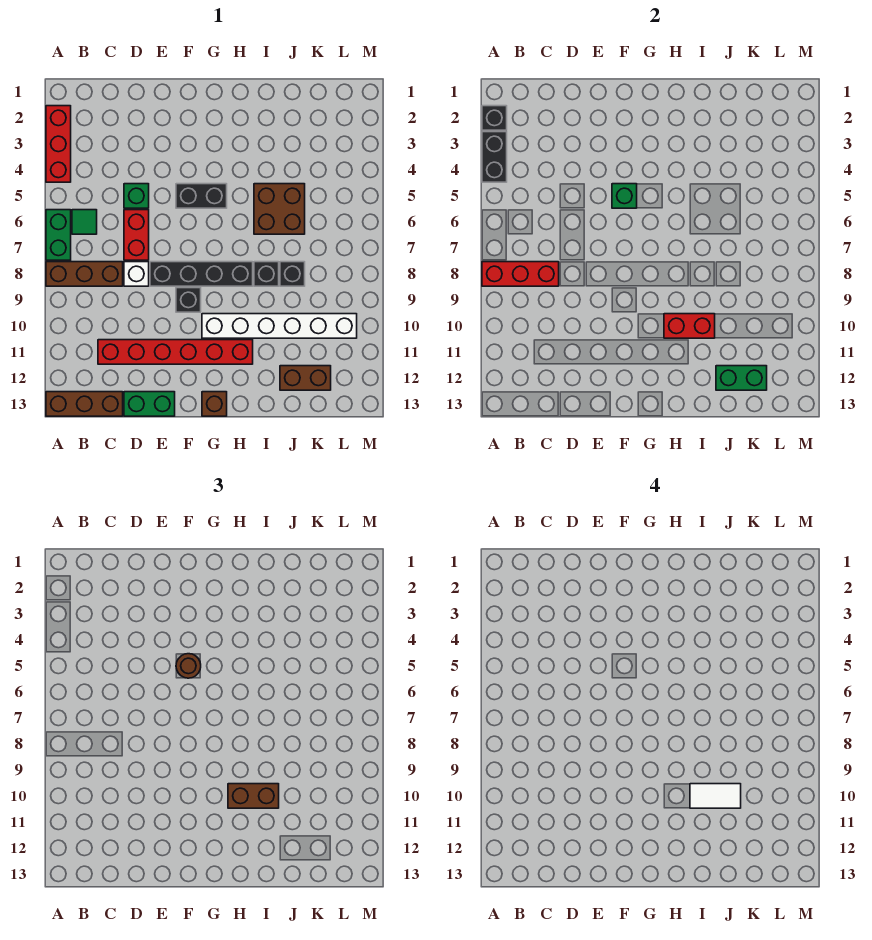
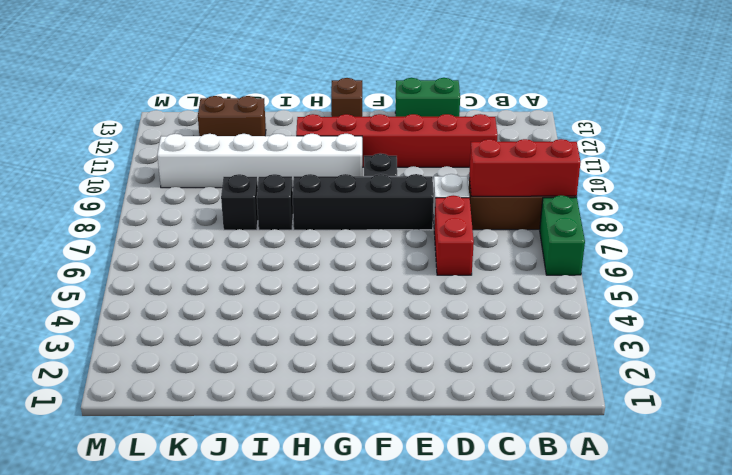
none -> red 1x3 brick [46,106,71,182]
none -> brown 1x3 brick [46,392,123,416]
none -> green 1x1 tile [72,210,97,234]

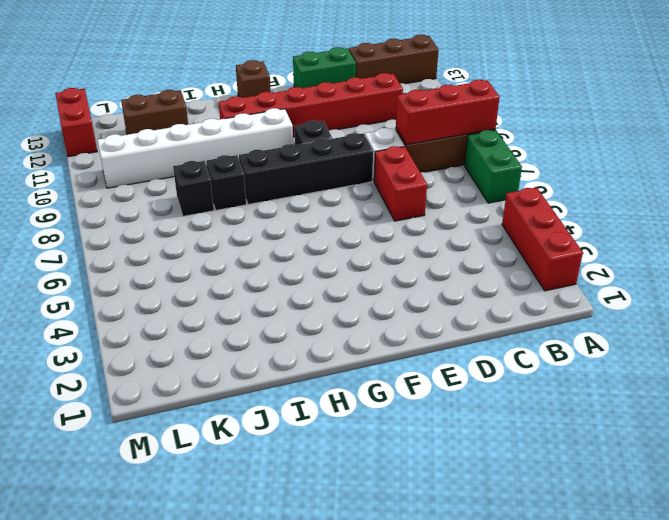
red 1x2 brick [55,88,97,157] -> red 1x2 brick turned to [664,314,715,338]
none -> green 1x1 tile [72,210,97,234]
none -> green 1x1 brick [124,184,149,208]
none -> black 1x2 brick [176,184,227,208]

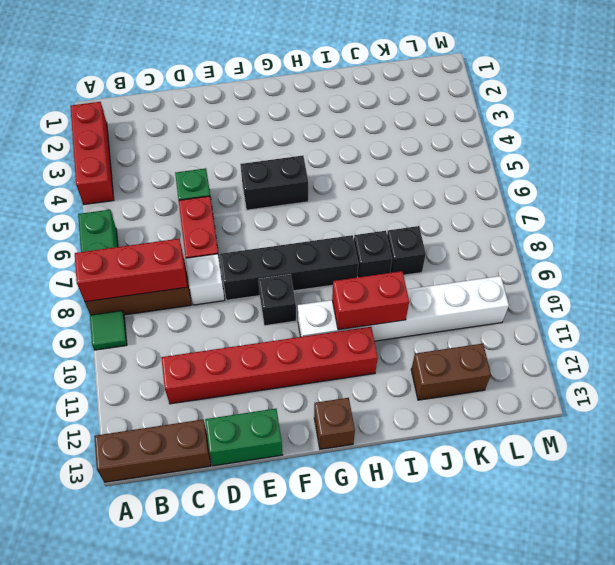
green 1x1 tile [90,311,127,350] -> green 1x1 tile moved to [72,210,97,234]
none -> brown 2x2 brick [254,184,305,234]
none -> black 1x1 brick [482,106,507,130]
none -> black 1x2 brick [482,132,507,182]

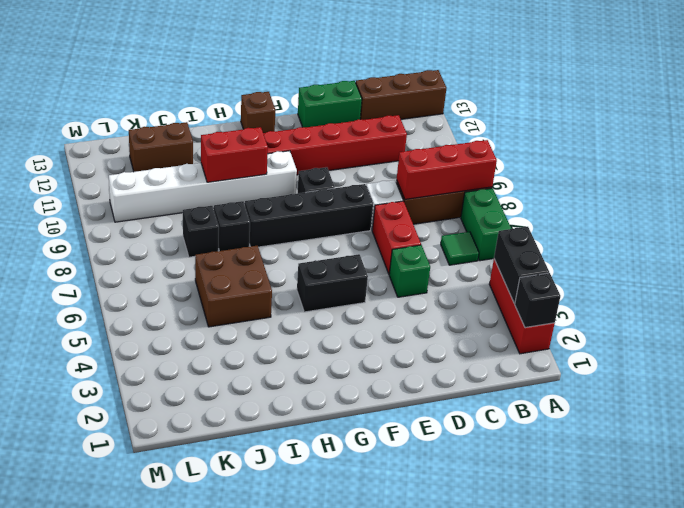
none -> green 1x1 brick [612,184,637,208]
none -> green 1x2 brick [716,366,767,390]
none -> brown 1x1 round brick [176,654,201,678]

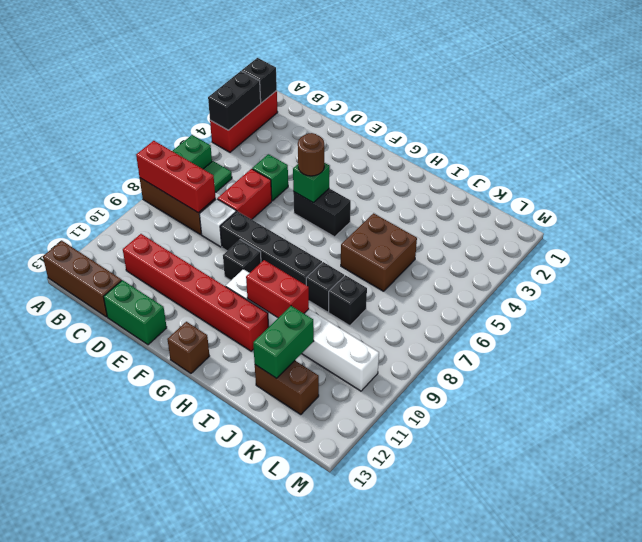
green 1x2 brick [253,306,314,378] -> green 1x2 brick turned to [716,366,767,390]
none -> brown 1x2 brick [228,784,279,808]
none -> white 1x2 tile [690,784,741,808]

